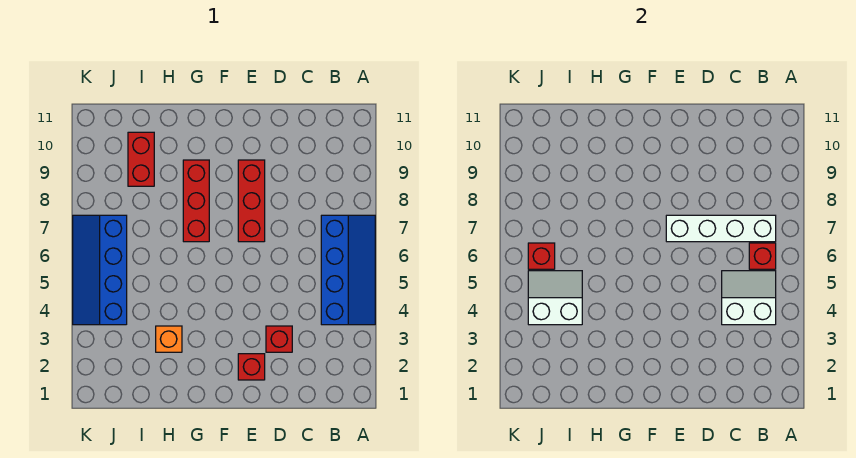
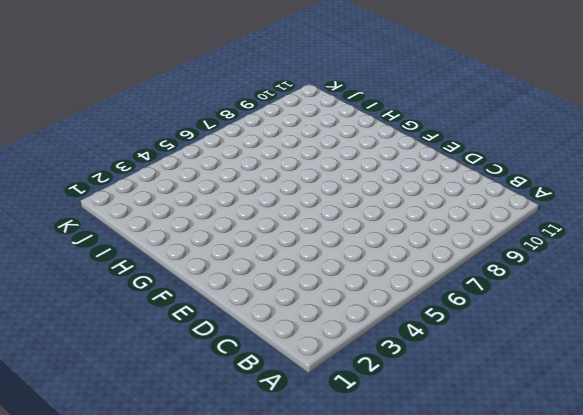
none -> blue 2x4 slope [321,215,375,325]
none -> red 1x1 brick [266,326,292,352]
none -> red 1x1 brick [238,354,265,380]

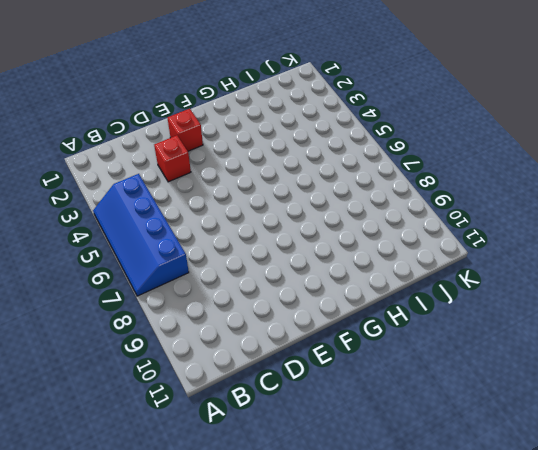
none -> red 1x3 brick [238,160,265,242]
none -> red 1x3 brick [183,160,209,242]
none -> orange 1x1 brick [156,326,182,352]

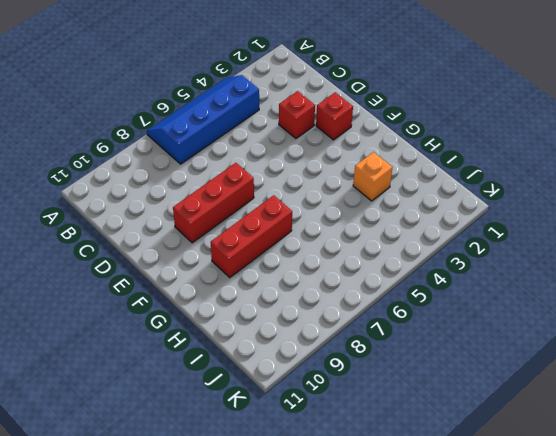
none -> red 1x2 brick [128,132,154,186]
none -> blue 2x4 slope [73,215,127,325]
none -> white 2x2 slope [722,271,776,325]

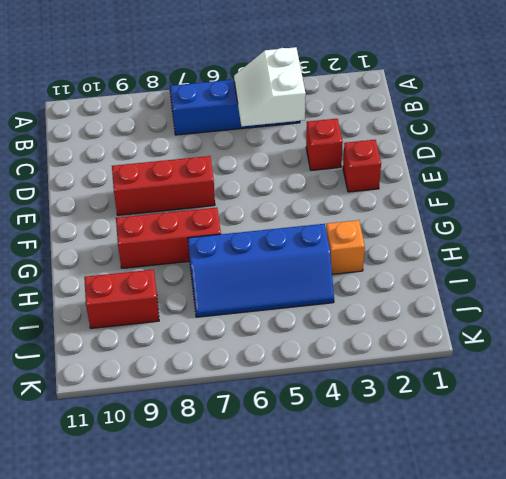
blue 2x4 slope [188,224,334,317] -> blue 2x4 slope moved to [73,215,127,325]
none -> red 1x1 brick [749,243,776,269]
none -> white 1x4 brick [666,215,776,242]
none -> white 2x2 slope [528,271,582,325]

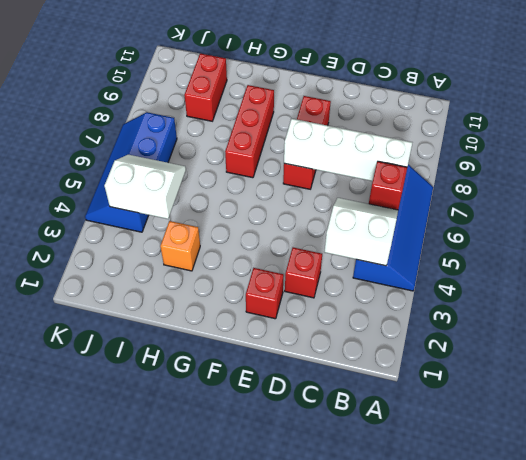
none -> red 1x1 brick [528,243,555,269]

